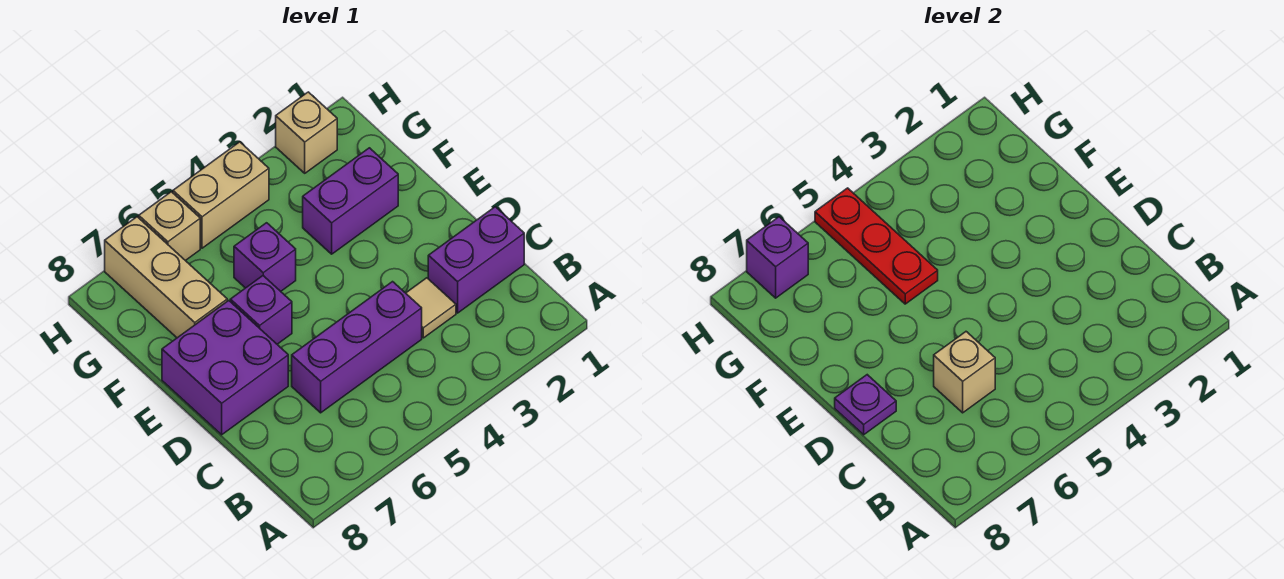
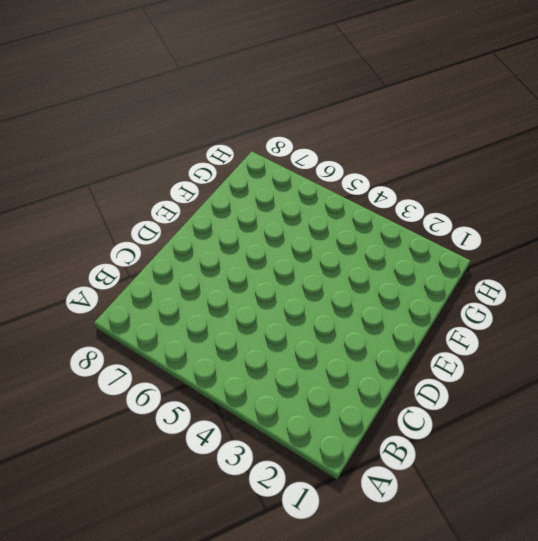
none -> purple 1x2 brick [428,207,524,313]
none -> tan 1x1 tile [406,278,456,338]
none -> purple 1x3 brick [292,282,422,413]

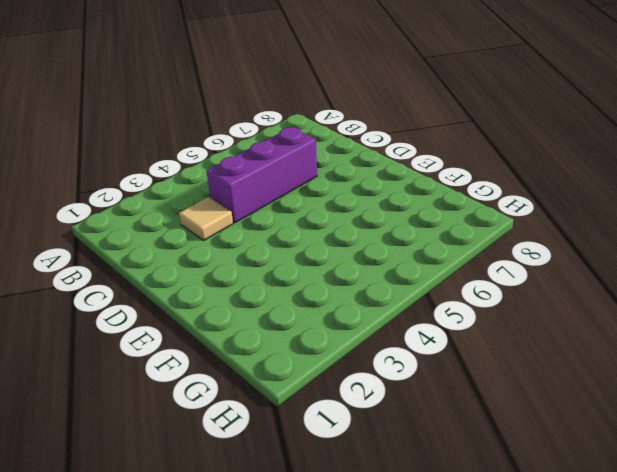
none -> purple 1x2 brick [428,207,524,313]
none -> purple 2x2 brick [162,301,288,435]
none -> purple 1x1 brick [230,276,292,344]

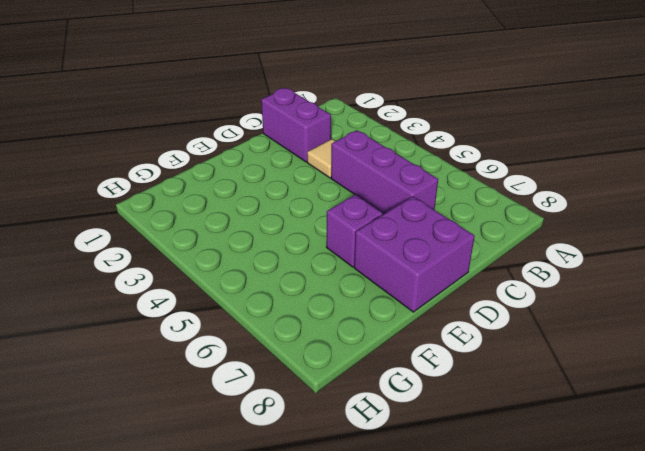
none -> purple 1x2 brick [303,148,398,254]
none -> purple 1x1 brick [234,223,296,291]
none -> tan 1x3 brick [105,217,227,338]

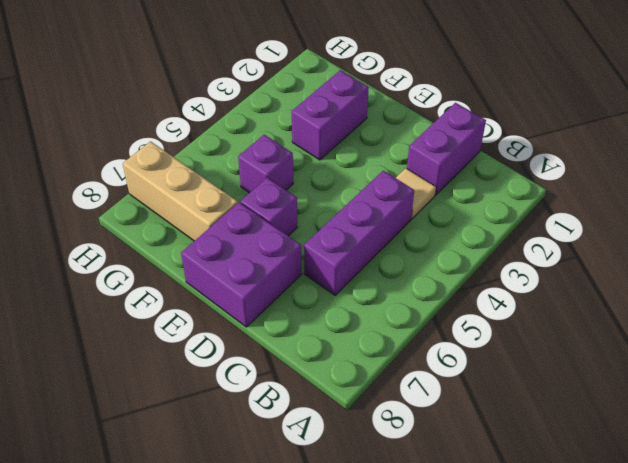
none -> tan 1x1 brick [276,92,337,173]
none -> tan 1x2 brick [173,142,269,248]
none -> tan 1x1 brick [139,192,200,261]

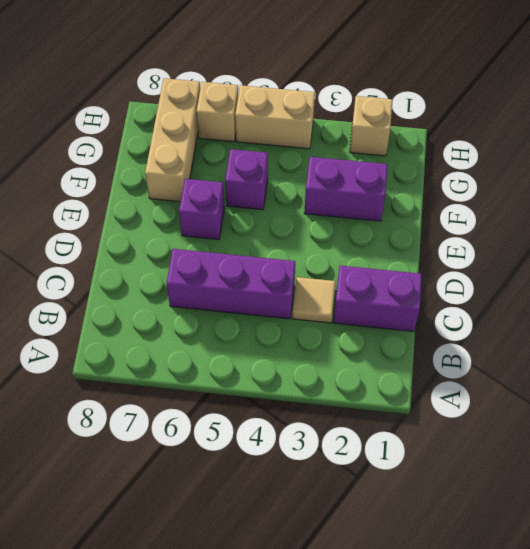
none -> purple 2x2 brick [162,301,288,435]
none -> tan 1x1 brick [934,332,995,413]
none -> purple 1x1 plate [835,375,896,435]

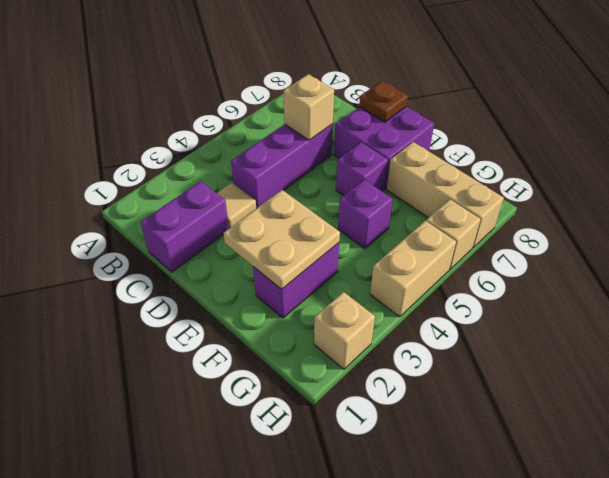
brown 1x1 plate [359,81,408,122] -> purple 1x1 plate [835,375,896,435]
tan 2x2 plate [223,190,340,289] -> none
none -> red 1x3 plate [815,188,938,304]
none -> purple 1x1 brick [747,217,808,298]

